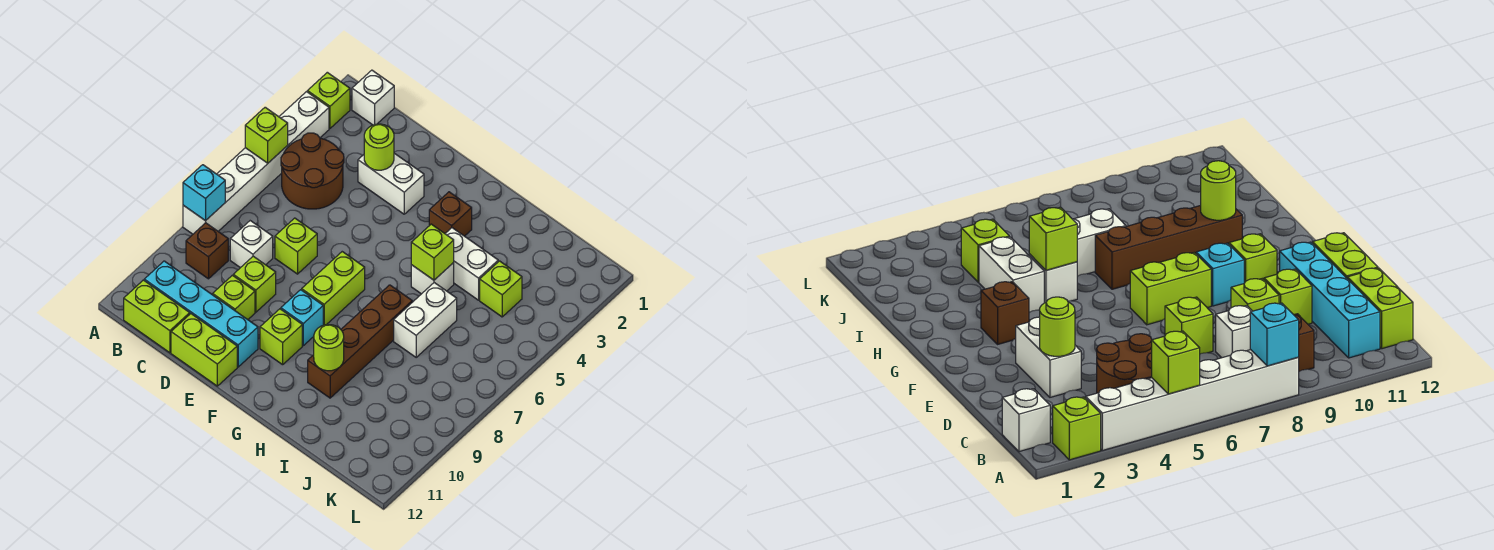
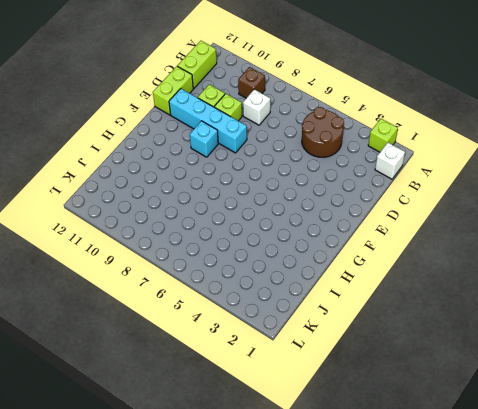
cyan 1x4 brick [169,89,247,153] -> cyan 1x4 brick turned to [144,261,258,367]
none -> white 1x6 brick [183,92,329,234]
none -> white 1x2 brick [358,153,424,214]
none -> lime 1x1 brick [275,218,317,274]

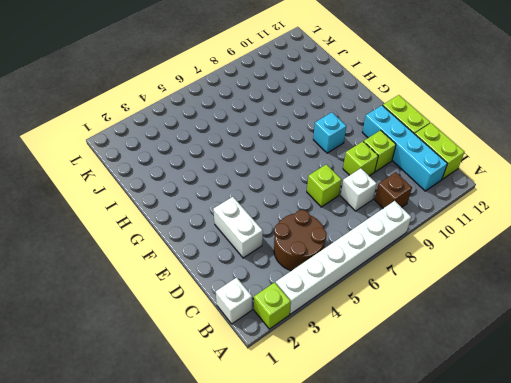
none -> lime 1x2 brick [302,252,365,325]
none -> lime 1x1 brick [260,309,302,365]
none -> brown 1x1 brick [429,192,472,236]

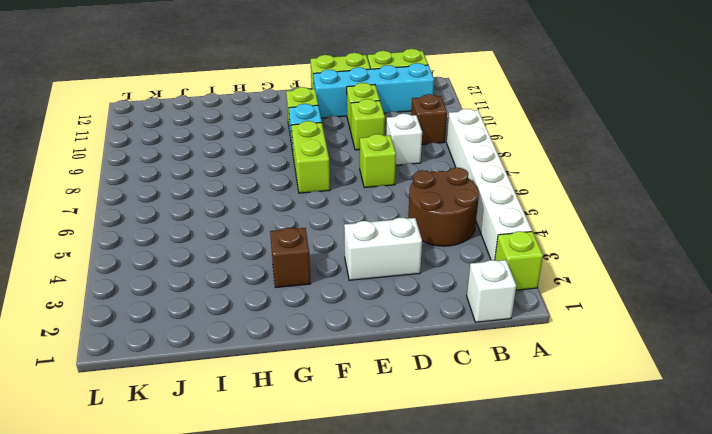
none -> white 1x2 brick [445,228,498,300]
none -> white 1x1 brick [411,263,454,294]
none -> brown 1x4 brick [308,285,412,398]

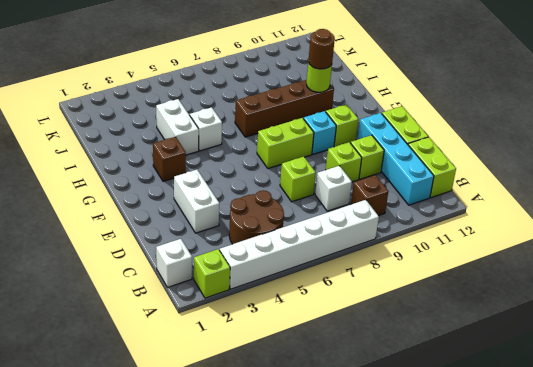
brown 1x1 round brick [309,29,335,69] -> none
none -> white 1x2 brick [394,283,457,357]
none -> lime 1x1 brick [480,261,522,317]
none -> lime 1x1 brick [245,107,288,163]

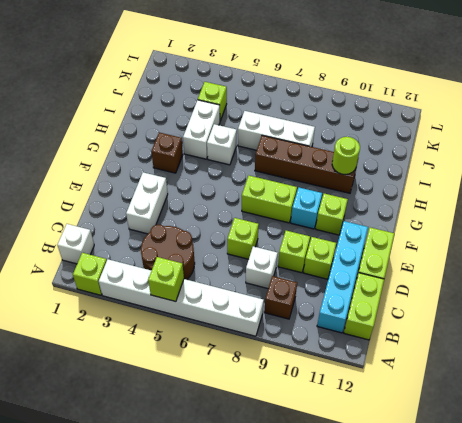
white 1x3 brick [238,111,315,150] -> white 1x2 brick [394,283,457,357]
none -> cyan 1x1 brick [183,165,225,221]
none -> lime 1x1 round brick [364,124,394,170]
none -> lime 1x1 brick [411,224,454,280]

